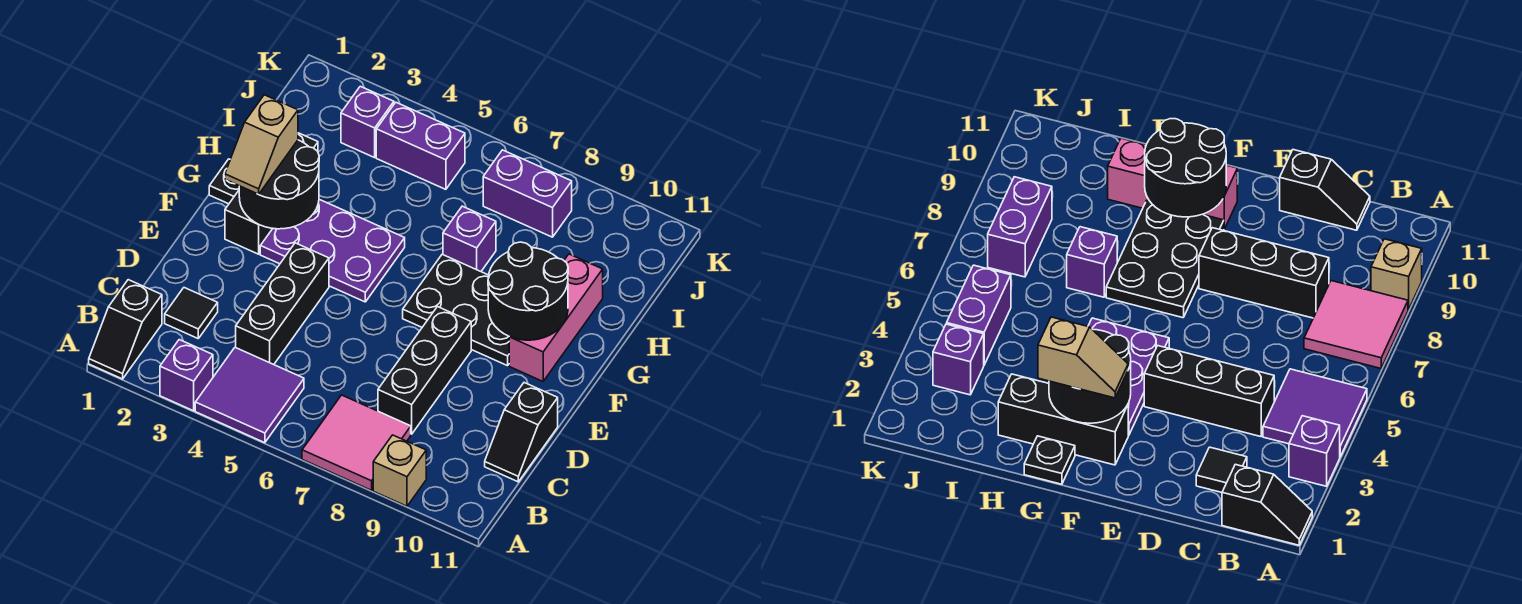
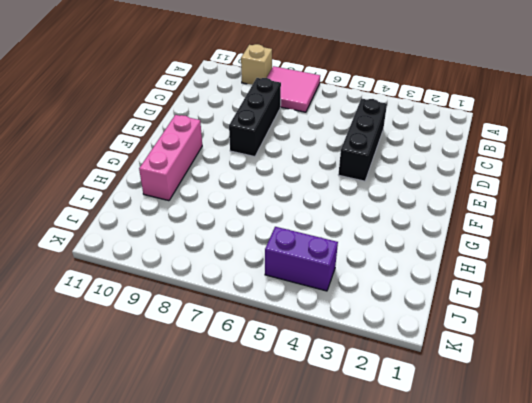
none -> black 1x2 slope [89,280,162,379]
none -> purple 1x1 brick [160,340,213,411]
none -> purple 2x2 tile [195,347,304,443]

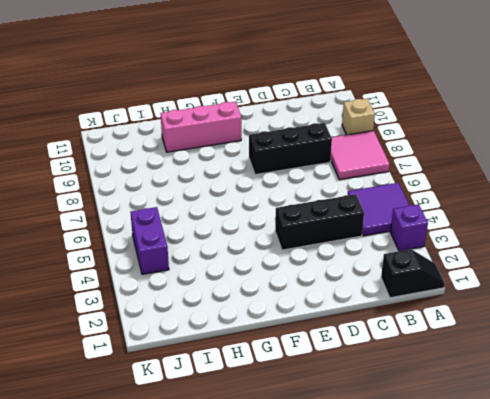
none -> black 1x1 tile [165,288,218,338]
none -> black 1x2 slope [485,383,558,482]
none -> black 1x3 brick [225,133,318,254]

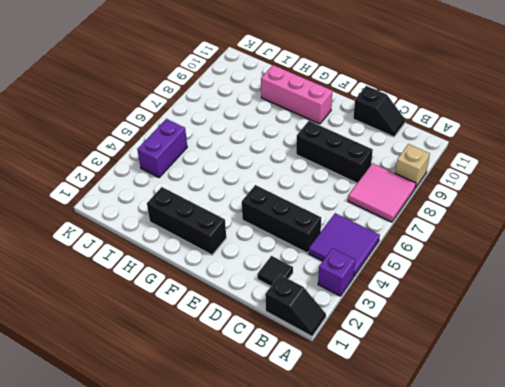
none -> purple 2x3 plate [260,199,405,302]
none -> black 2x3 plate [403,254,509,366]
none -> black 1x1 plate [209,159,239,204]

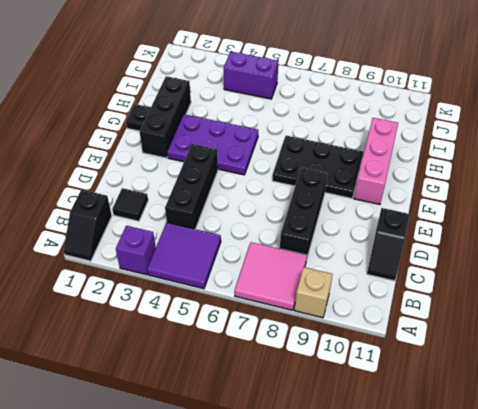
none -> purple 1x1 brick [443,206,496,271]
none -> purple 1x1 brick [341,86,394,158]
none -> purple 1x2 brick [483,150,572,237]

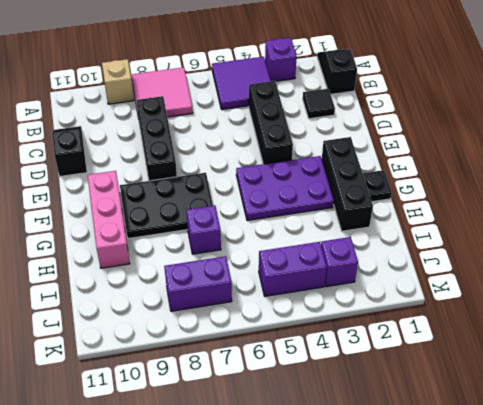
none -> black 2x2 round brick [239,140,319,229]
none -> black 2x2 round brick [488,242,568,340]
none -> tan 1x2 slope [225,95,298,194]

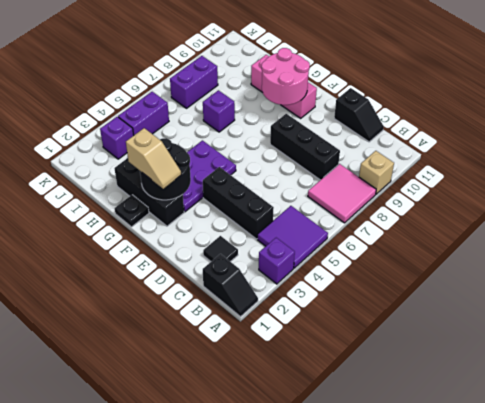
pink 2x2 round brick [262,48,310,105] -> black 2x2 round brick [488,242,568,340]
none -> black 2x3 plate [403,254,509,366]

